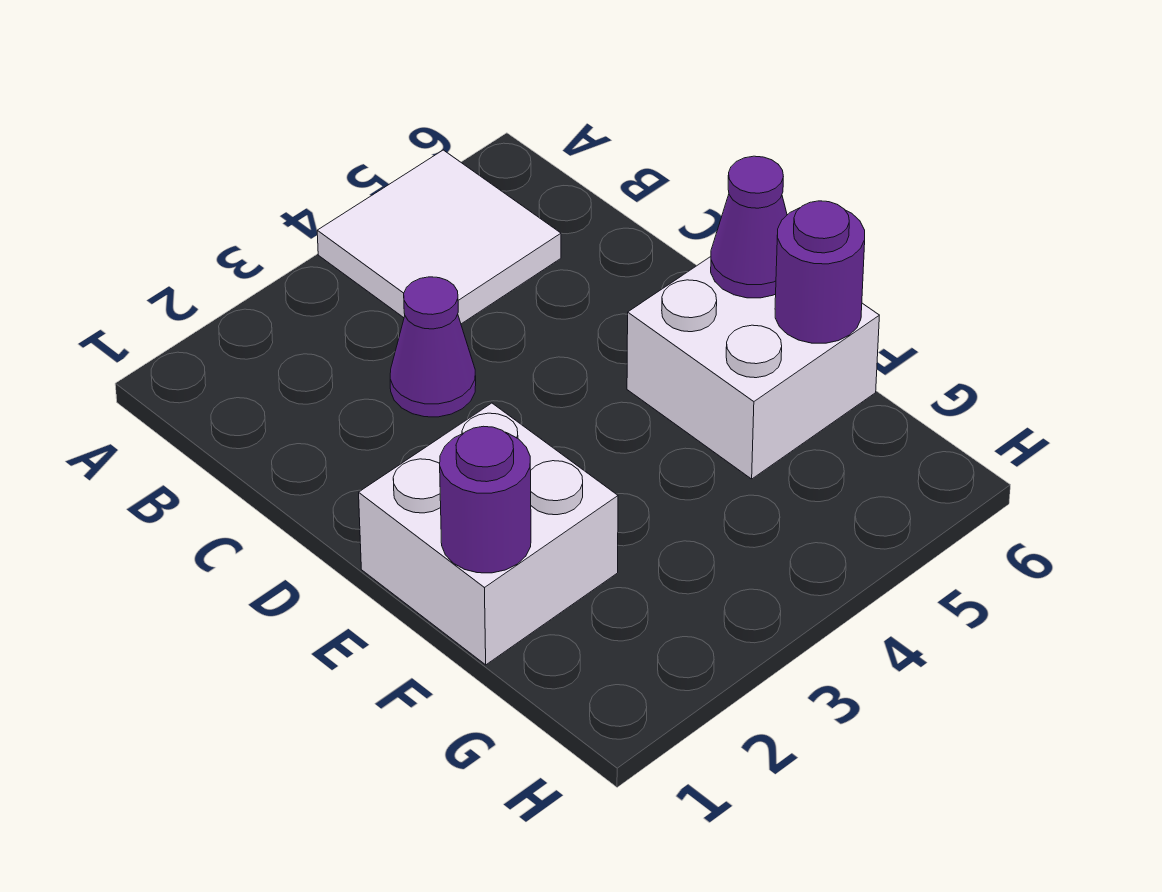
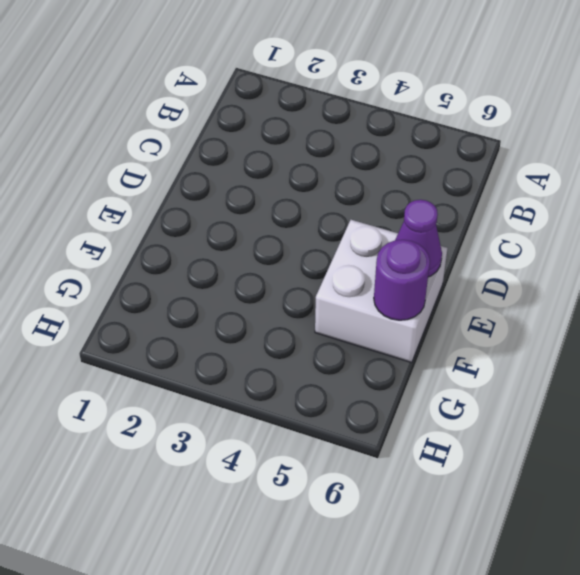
none -> white 2x2 tile [317,150,561,324]
none -> purple 1x1 cone [390,277,476,417]

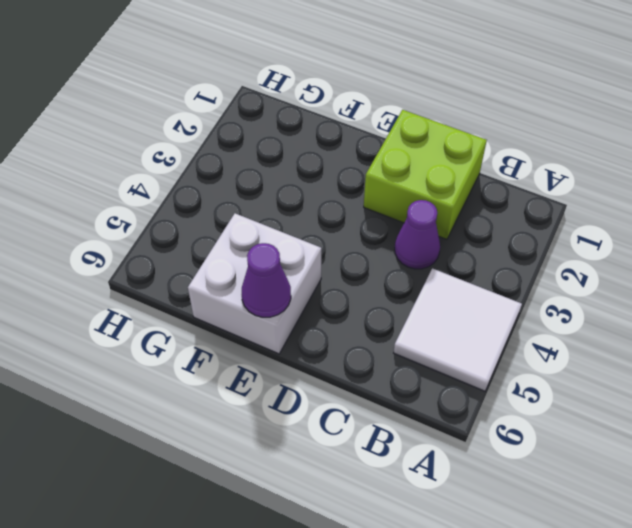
lime 2x2 brick [364,110,487,239] -> none
none -> white 2x2 brick [359,403,618,665]
none -> purple 1x1 round brick [440,426,531,573]

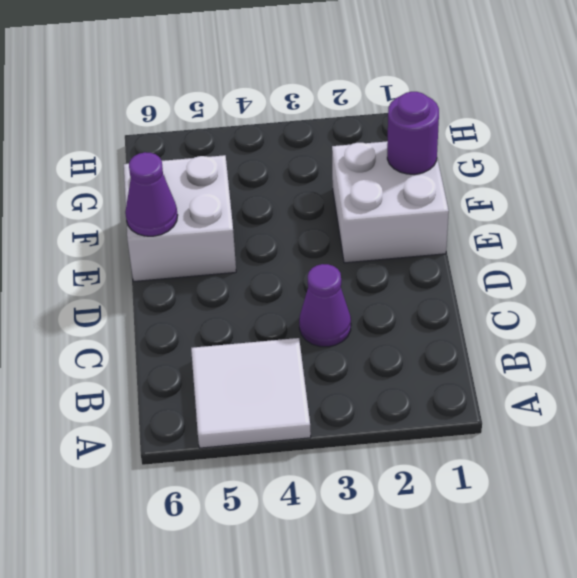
none -> purple 1x1 round brick [775,201,865,343]

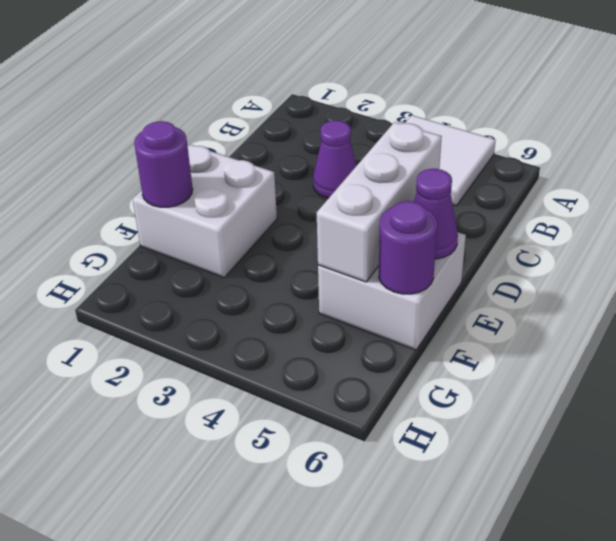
white 1x3 brick [317,122,442,282] -> none

